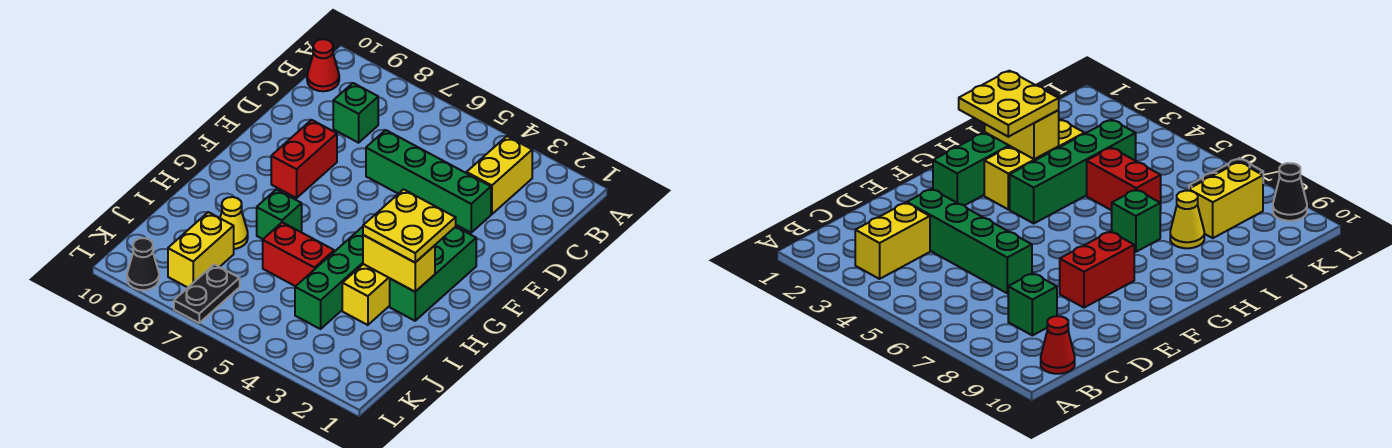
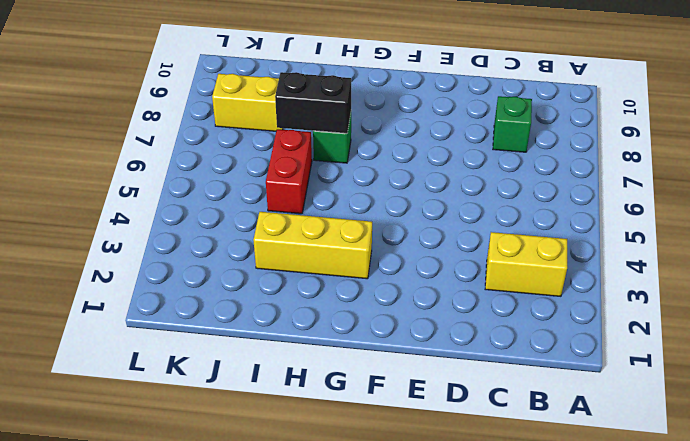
black 1x2 brick [275,72,351,133] -> none
none -> red 1x1 cone [307,39,339,91]
none -> green 1x4 brick [366,130,491,233]
none -> red 1x2 brick [271,120,337,198]

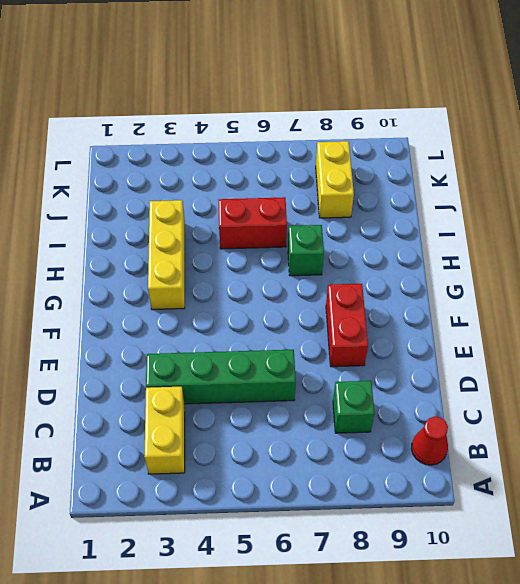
none -> green 1x3 brick [390,227,476,321]
none -> green 1x4 brick [295,227,363,329]
none -> yellow 1x1 cone [220,197,248,249]

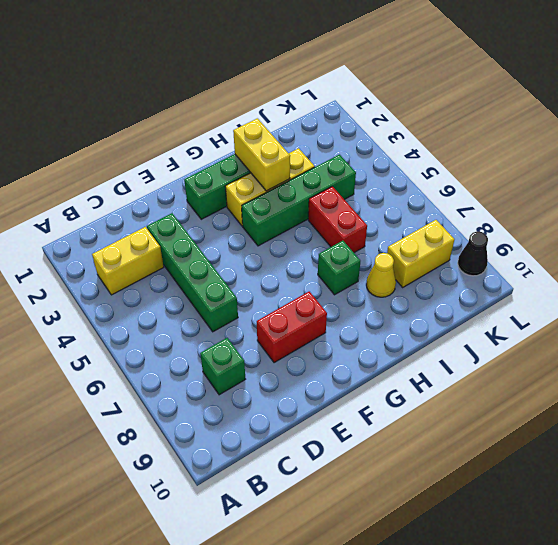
none -> red 1x1 cone [307,39,339,91]
none -> black 1x2 plate [174,264,240,323]
none -> yellow 2x2 plate [363,189,456,262]

